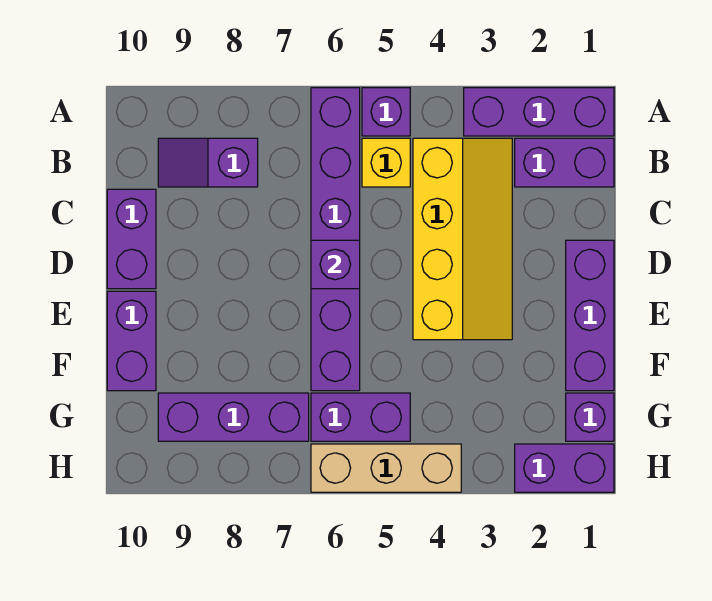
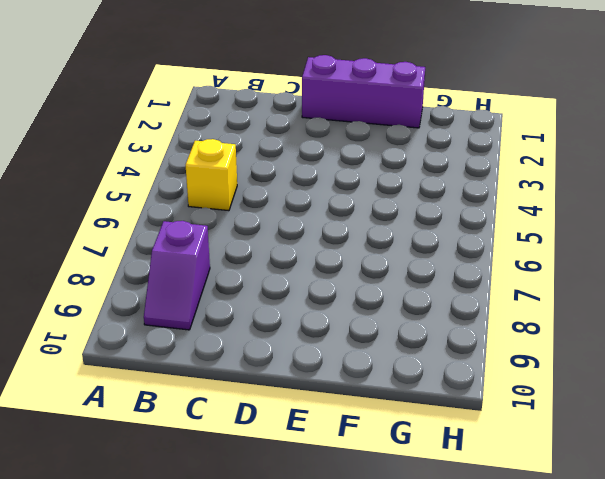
none -> purple 1x3 brick [464,88,614,136]
none -> purple 1x1 brick [362,88,410,136]
none -> purple 1x6 brick [311,88,360,391]

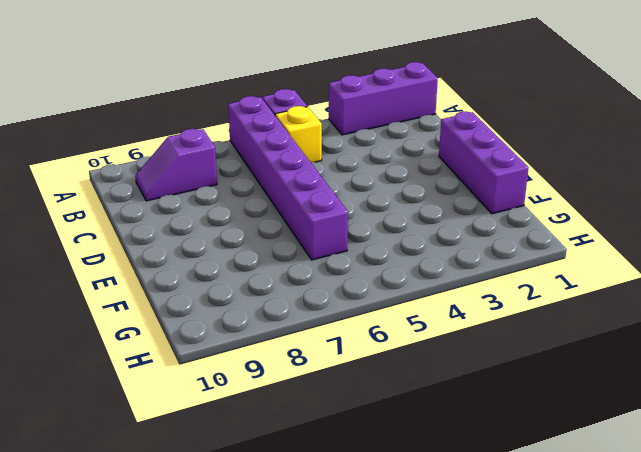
none -> purple 1x2 brick [515,138,614,187]
none -> yellow 2x4 slope [413,138,512,340]
none -> purple 1x2 brick [107,189,156,289]

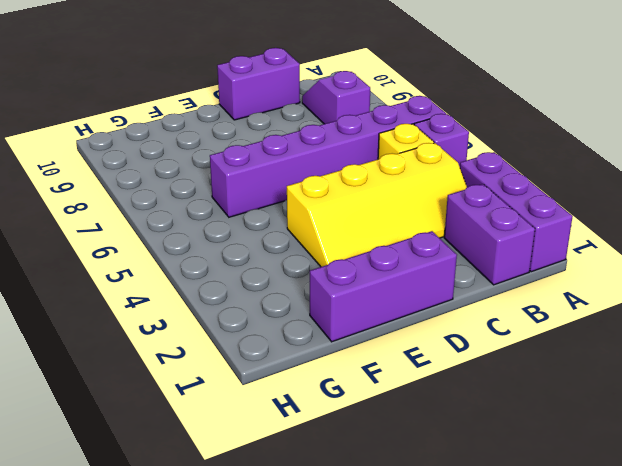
none -> purple 1x2 brick [107,291,156,391]
none -> purple 1x1 brick [566,393,614,441]
none -> purple 1x2 brick [311,393,410,441]

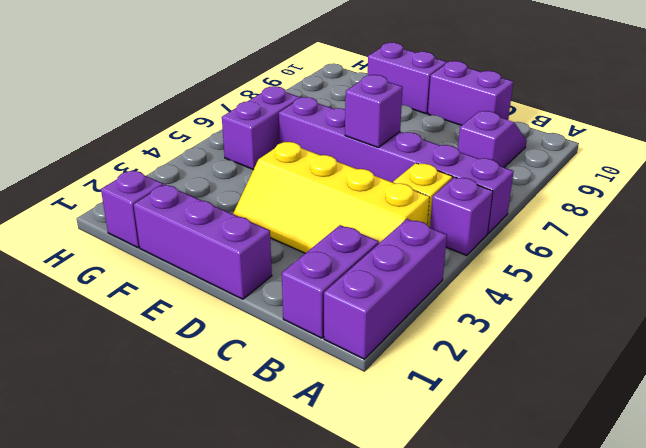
none -> purple 1x3 brick [158,393,309,441]
none -> purple 1x2 brick [515,444,614,492]
none -> tan 1x3 brick [311,444,461,492]

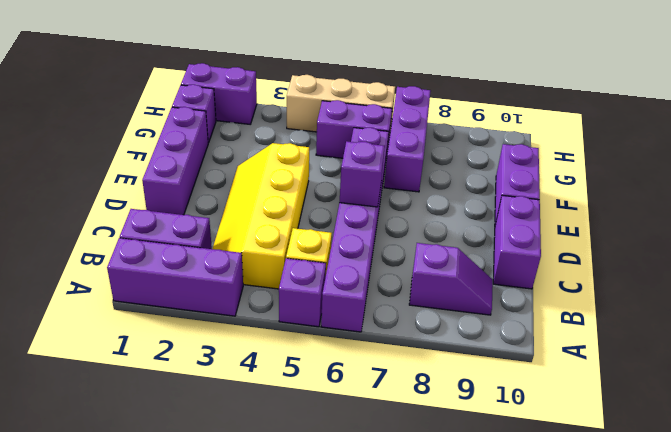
purple 1x3 brick [384,86,431,192] -> purple 1x3 brick turned to [158,393,309,441]

